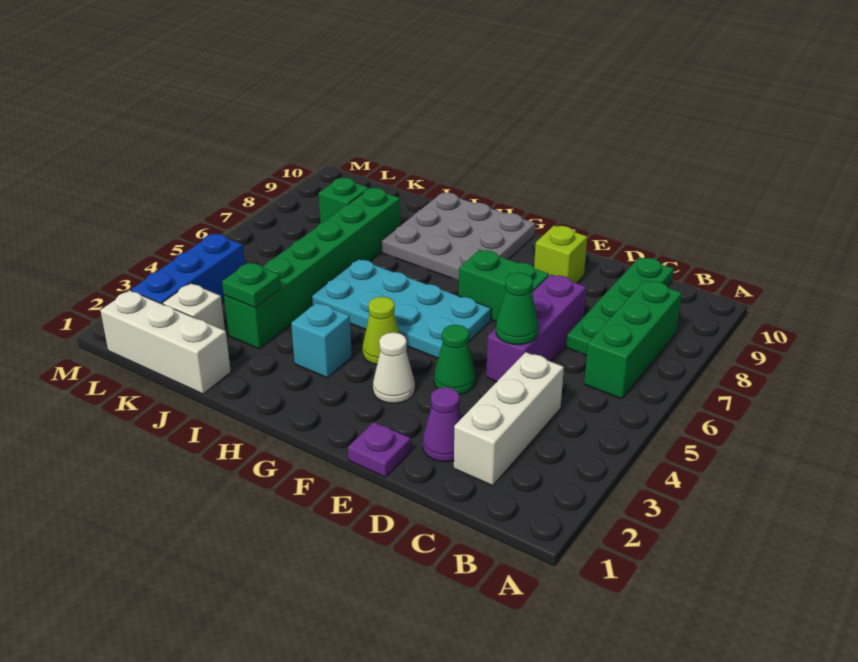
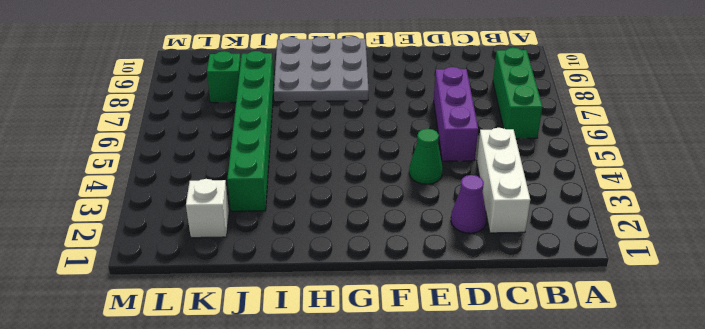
none -> green 1x4 plate [566,257,674,355]
none -> purple 1x1 plate [348,422,411,477]
none -> green 1x2 brick [459,250,549,321]

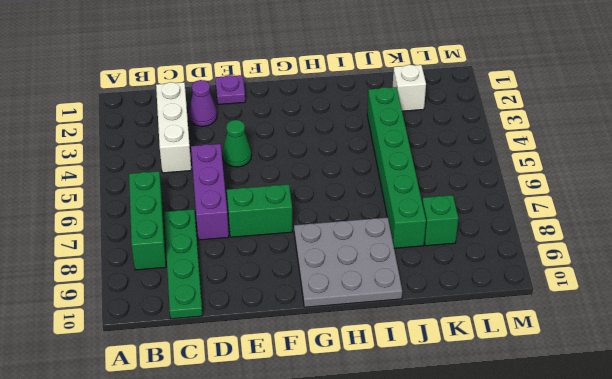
none -> lime 1x1 brick [534,226,587,283]
none -> white 1x1 cone [373,333,415,403]
none -> cyan 2x4 plate [312,259,491,358]

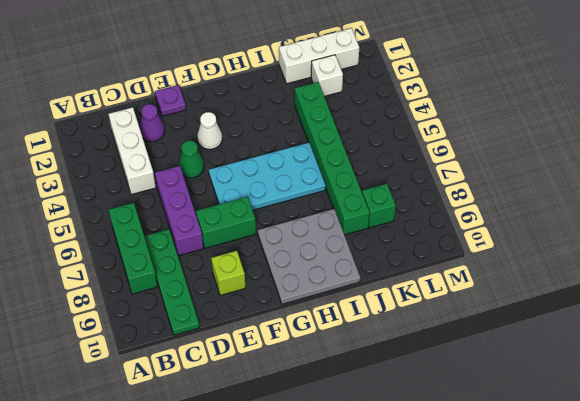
none -> lime 1x1 cone [362,297,399,365]
none -> cyan 1x1 brick [291,303,352,378]
none -> blue 1x3 brick [131,233,245,304]

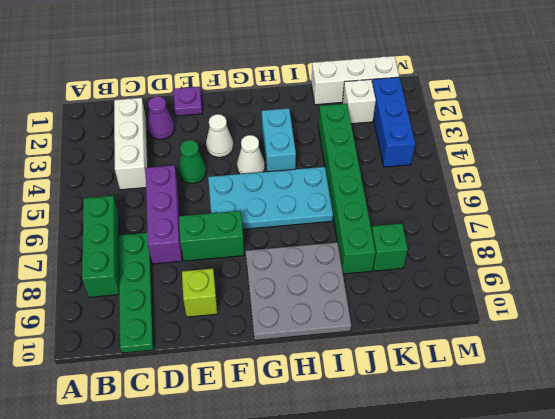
white 1x1 cone [237,135,265,174] -> lime 1x1 cone [362,297,399,365]
cyan 1x2 brick [262,108,296,172] -> cyan 1x1 brick [291,303,352,378]
none -> green 1x1 cone [496,273,538,345]
none -> green 1x1 plate [222,262,281,307]

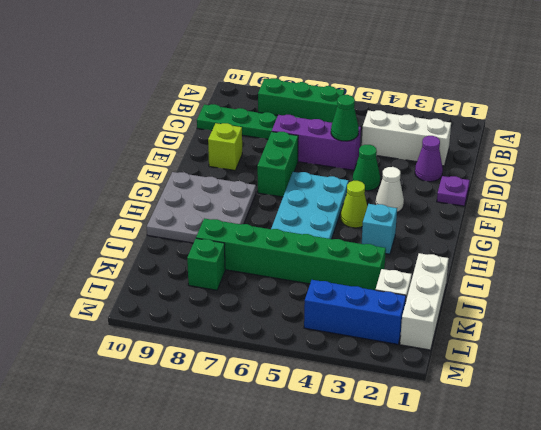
none -> green 1x1 plate [222,262,281,307]

